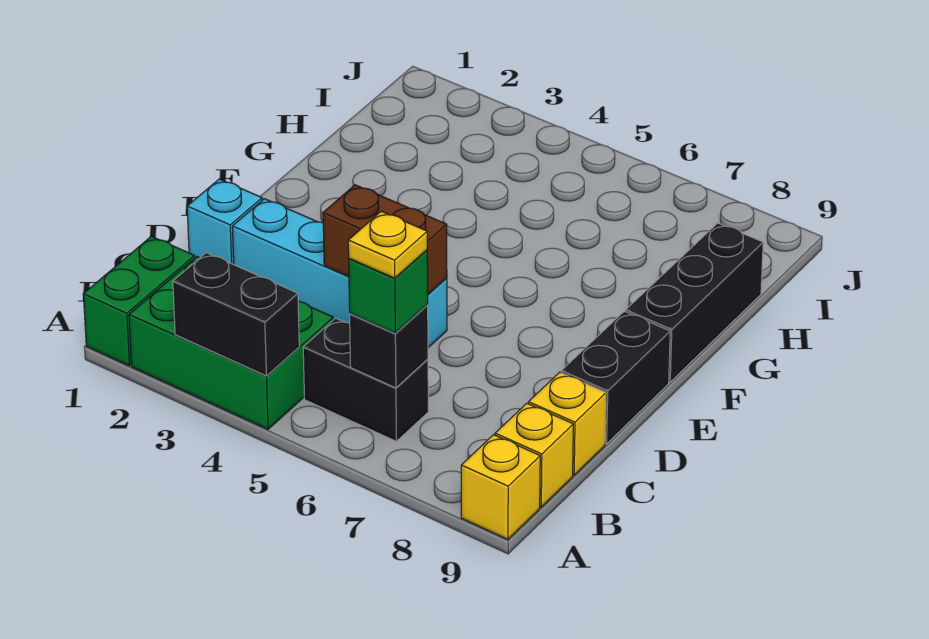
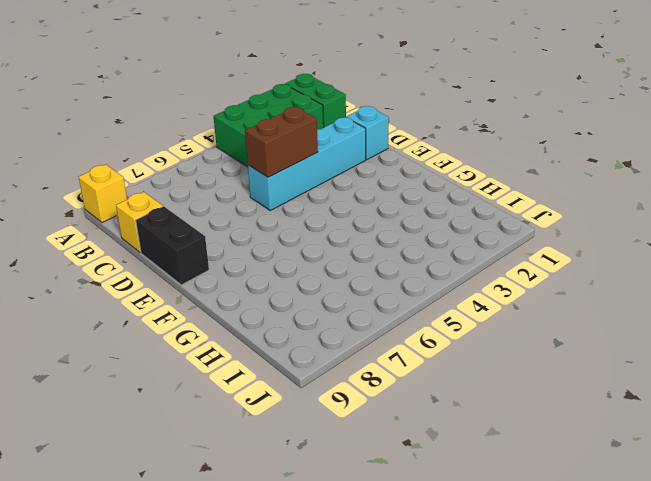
none -> black 1x2 brick [303,318,428,441]
none -> yellow 1x1 brick [495,403,573,507]
none -> black 1x3 brick [626,223,763,382]

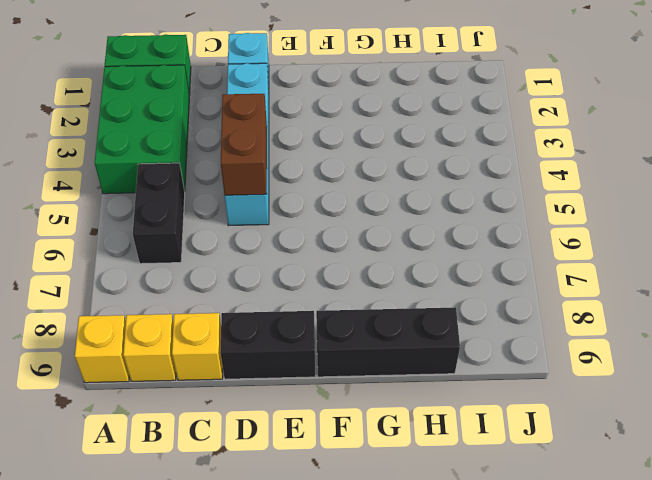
none -> black 1x2 brick [173,253,299,376]
none -> black 1x1 brick [350,305,428,388]
none -> green 1x1 brick [349,250,428,333]

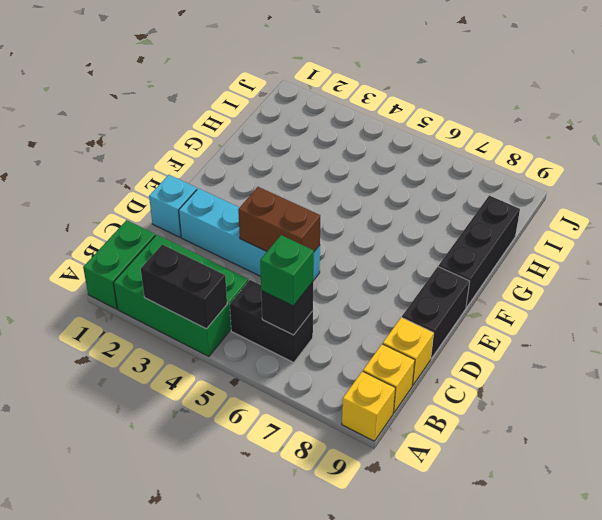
none -> yellow 1x1 plate [348,211,427,278]

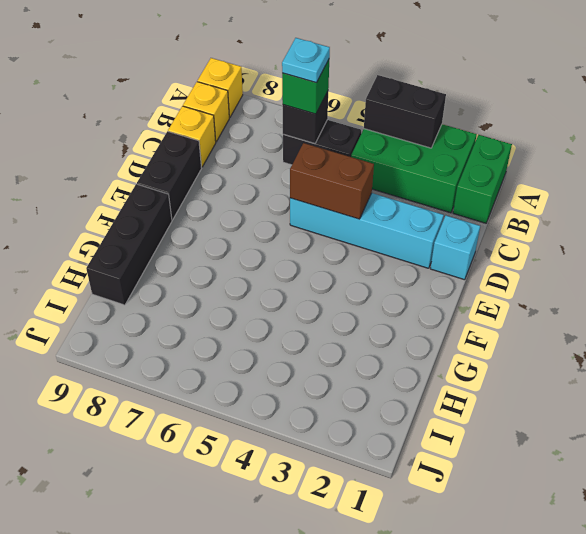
cyan 1x1 plate [282,38,330,83] -> yellow 1x1 plate [348,211,427,278]

